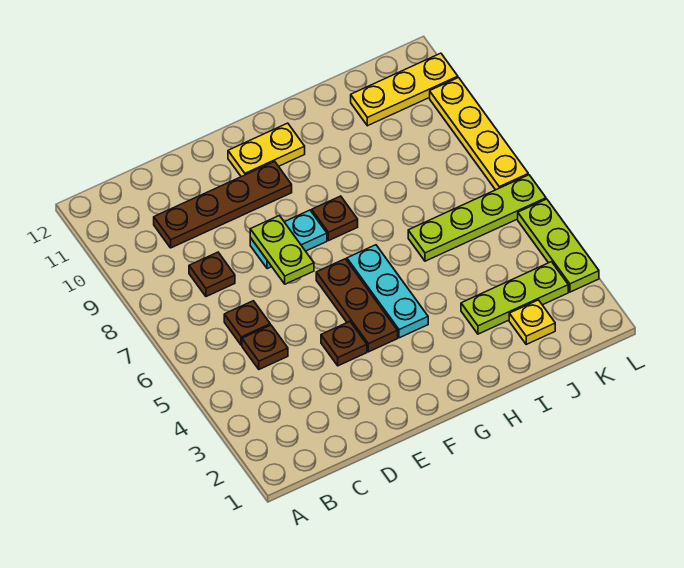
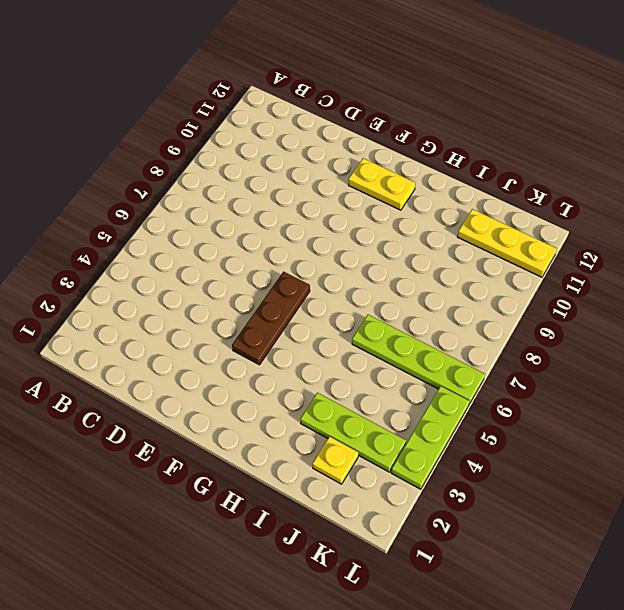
none -> brown 1x1 plate [242,325,288,369]
none -> brown 1x1 plate [224,301,270,345]
none -> brown 1x1 plate [189,252,235,297]

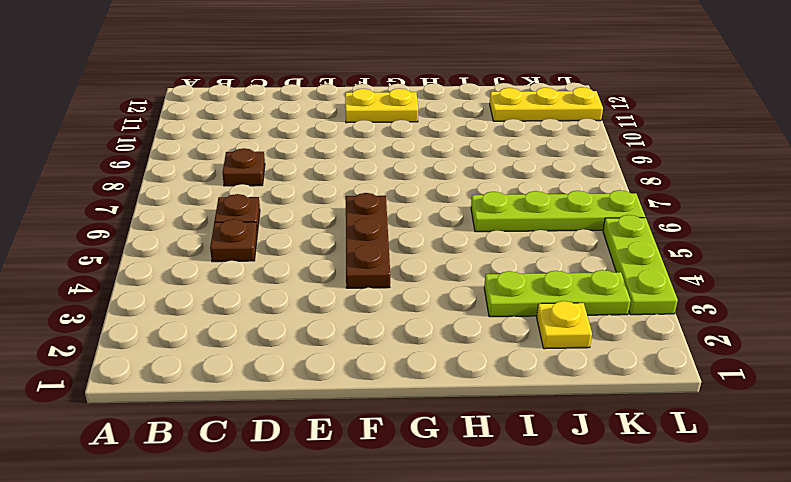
none -> brown 1x4 plate [154,162,292,248]
none -> brown 1x1 plate [321,322,367,366]
none -> cyan 1x2 plate [250,210,327,269]

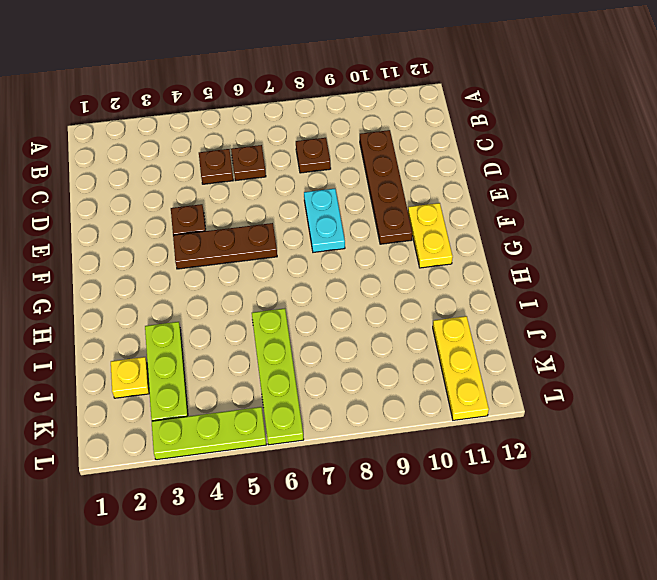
none -> cyan 1x3 plate [347,245,428,338]
none -> brown 1x1 plate [312,196,358,241]
none -> yellow 1x4 plate [430,78,528,190]

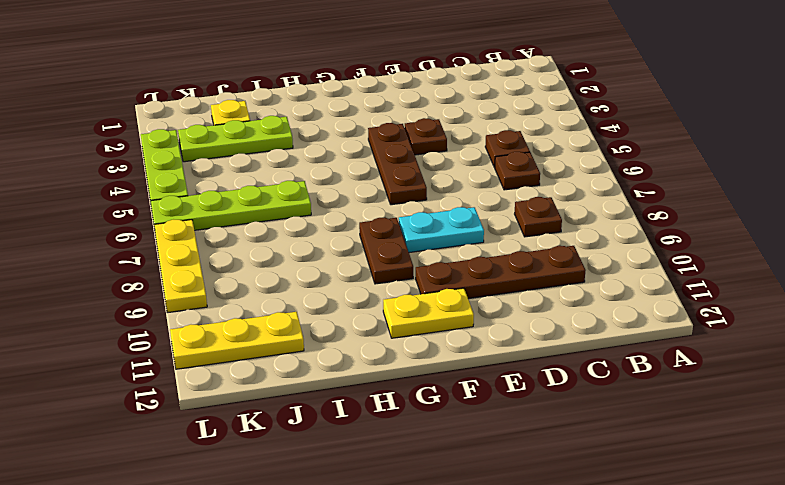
brown 1x2 plate [359,218,413,284] -> brown 1x1 plate [312,196,358,241]
yellow 1x3 plate [154,220,207,313] -> yellow 1x4 plate [430,78,528,190]
none -> cyan 1x3 plate [347,245,428,338]
none -> lime 1x2 plate [250,216,314,284]

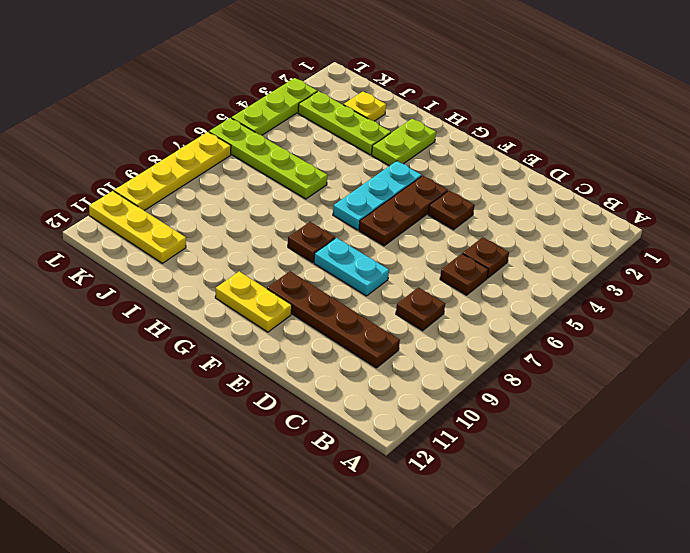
lime 1x2 plate [372,119,436,166] -> lime 1x2 plate moved to [250,216,314,284]

